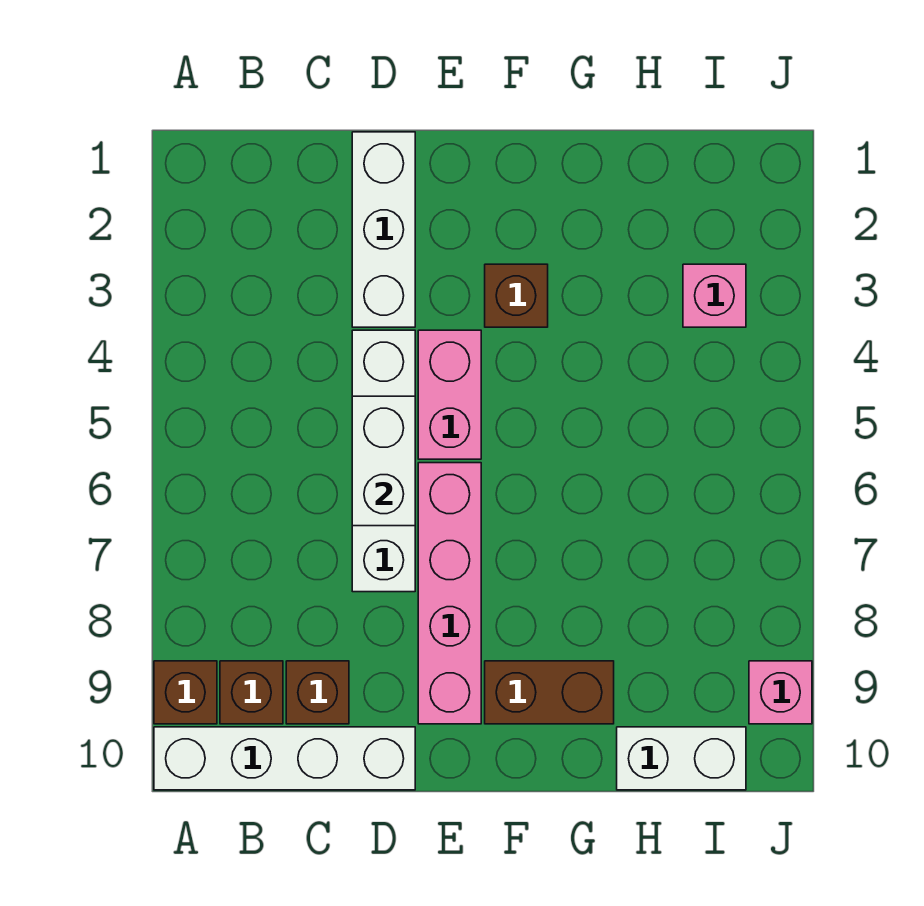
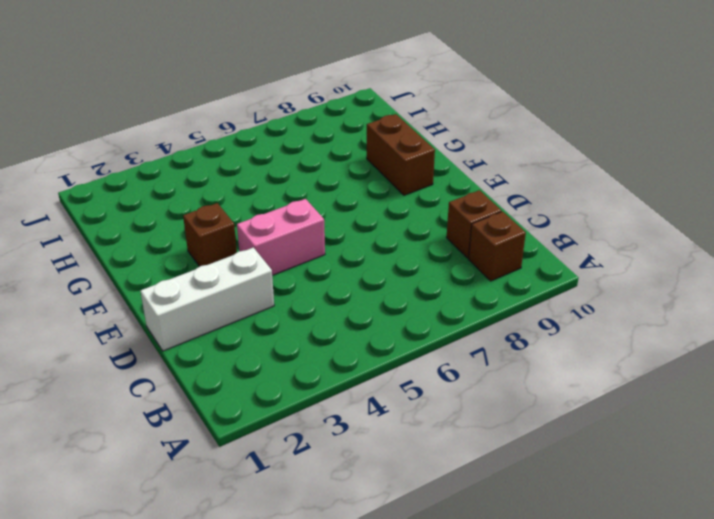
none -> brown 1x1 brick [154,661,217,724]
none -> white 1x4 brick [154,727,415,790]
none -> white 1x4 brick [352,330,415,592]

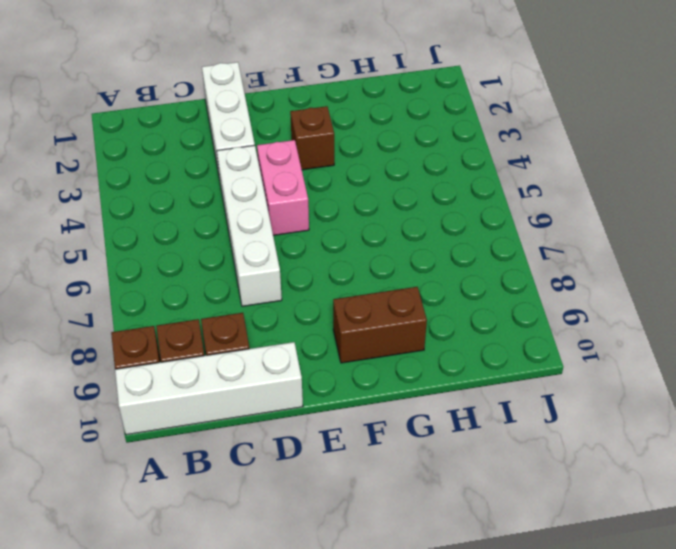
none -> pink 1x4 brick [418,463,481,724]
none -> white 1x2 brick [617,727,746,790]
none -> pink 1x1 brick [683,264,746,327]

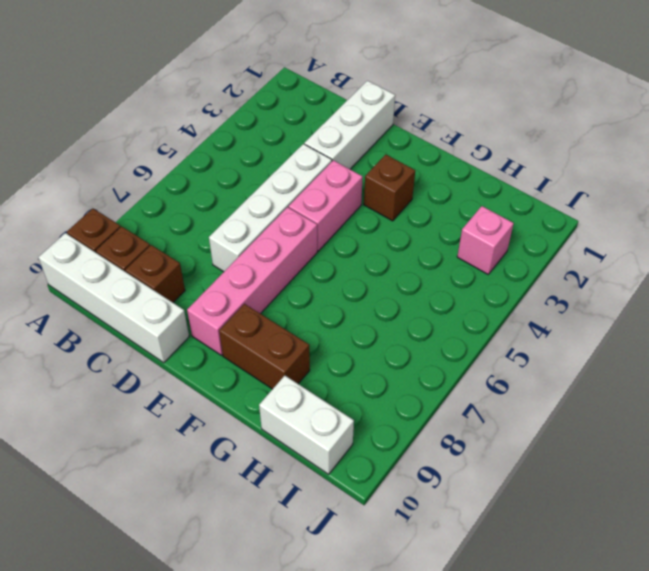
none -> pink 1x1 brick [749,661,812,724]
none -> white 1x2 brick [352,396,415,526]

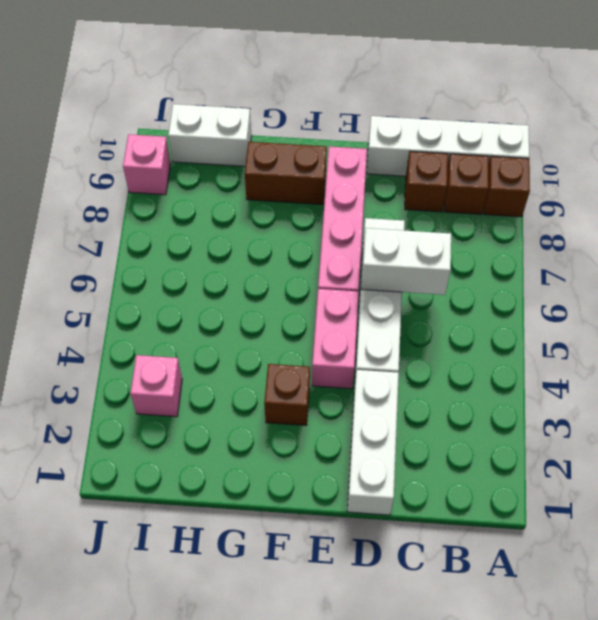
white 1x2 brick [361,228,451,295] -> white 1x2 brick turned to [352,396,415,526]

